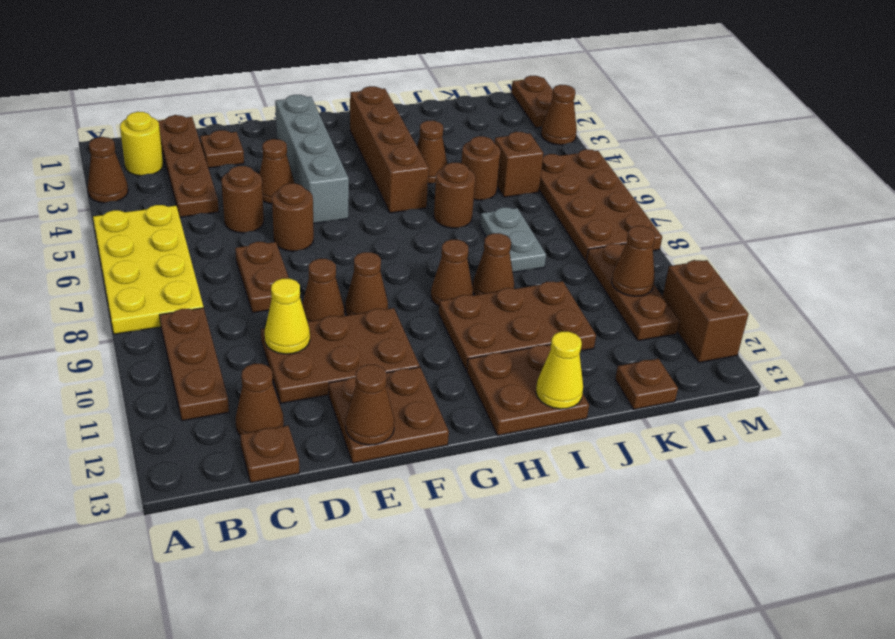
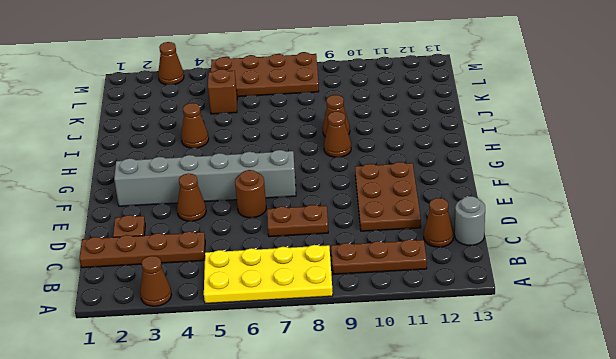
grey 1x1 round brick [455,196,485,245] -> brown 1x1 plate [240,426,299,483]
grey 1x6 brick [114,150,296,206] -> grey 1x4 brick [275,95,349,224]
none -> yellow 1x1 round brick [120,112,163,176]
none -> brown 1x1 round brick [221,166,264,233]
none -> brown 1x1 cone [302,259,344,322]
none -> brown 2x2 plate [329,367,449,463]

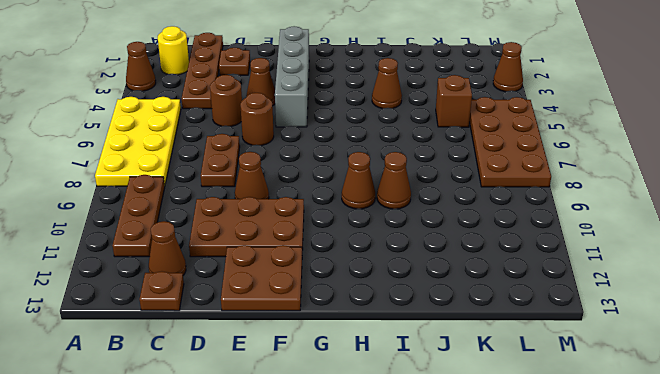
none -> brown 1x1 cone [345,252,388,315]
none -> brown 1x4 brick [350,86,429,213]
none -> brown 2x3 plate [439,281,596,371]
none -> brown 2x2 plate [467,344,589,435]

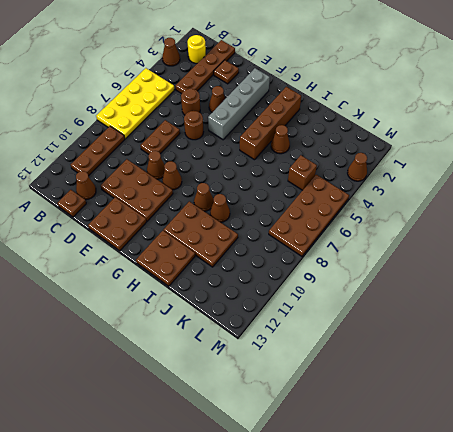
none -> brown 1x1 round brick [434,162,475,228]
none -> brown 1x1 round brick [461,136,500,200]
none -> grey 1x2 plate [480,207,546,272]
none -> brown 1x1 plate [615,359,678,409]

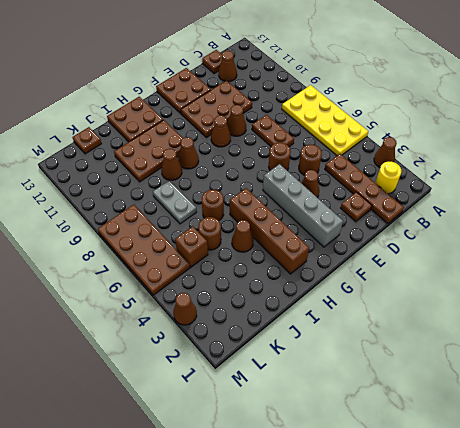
none -> brown 1x3 plate [159,308,229,421]
none -> brown 1x3 plate [586,244,679,341]
none -> brown 1x2 plate [511,76,553,128]
none -> brown 1x2 brick [663,260,748,362]

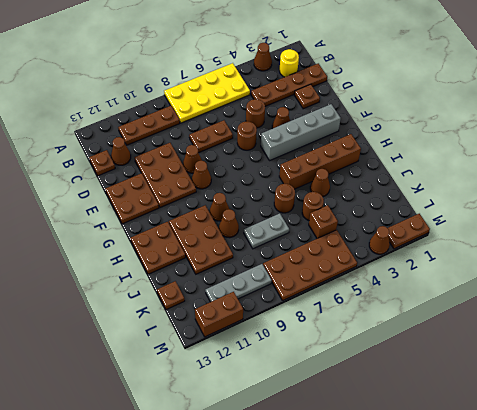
grey 1x3 plate [205,264,272,302] -> brown 1x3 plate [586,244,679,341]
none -> yellow 1x1 cone [265,278,310,354]
none -> brown 1x1 cone [346,365,394,445]
none -> yellow 1x1 cone [536,332,583,409]
none -> brown 1x1 cone [612,226,655,296]

